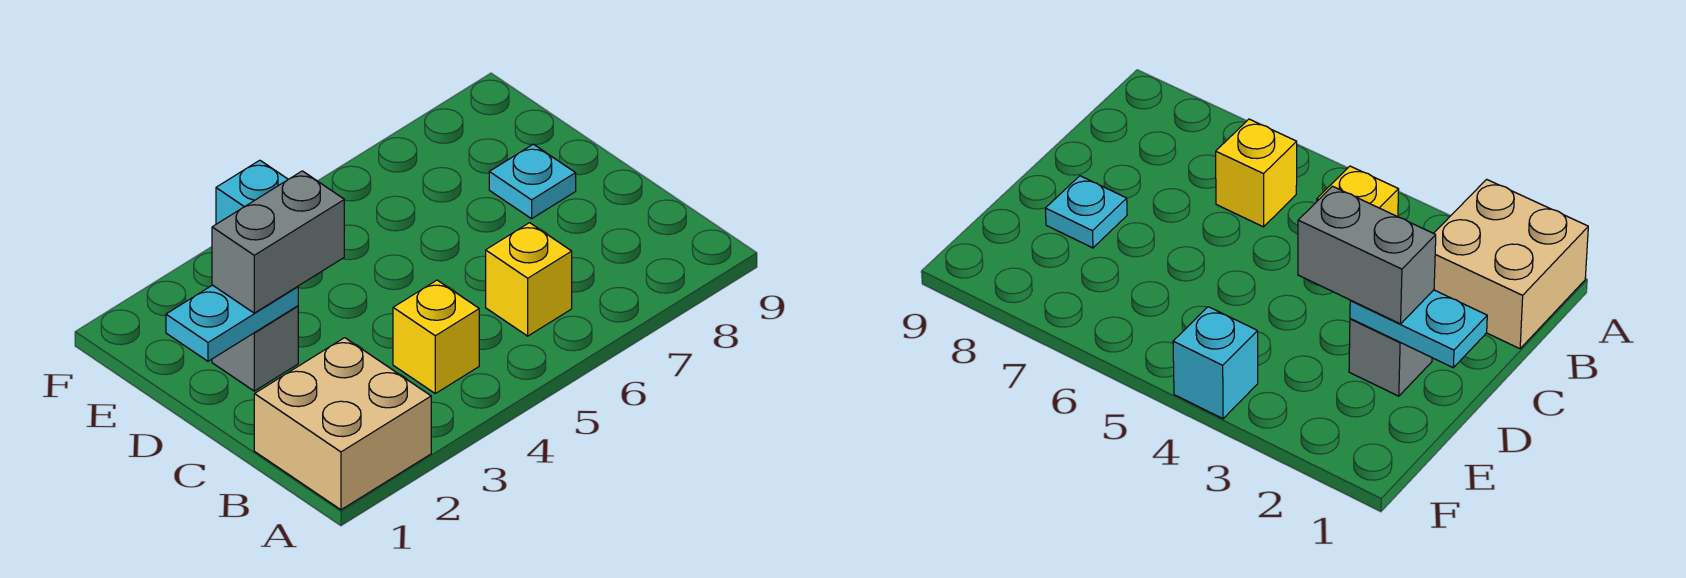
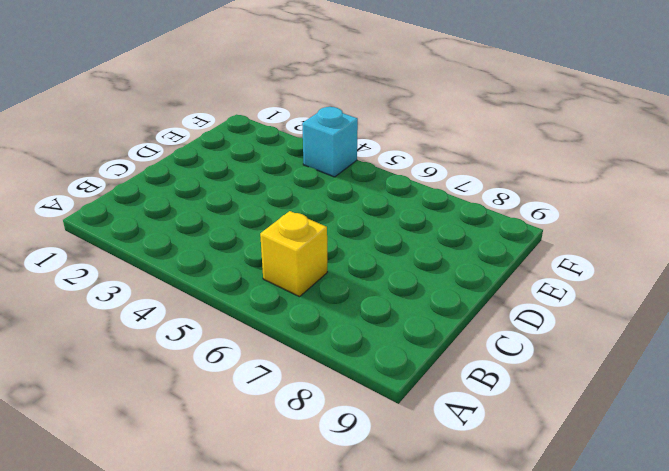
none -> tan 2x2 brick [254,338,431,510]
none -> yellow 1x1 brick [393,280,479,393]

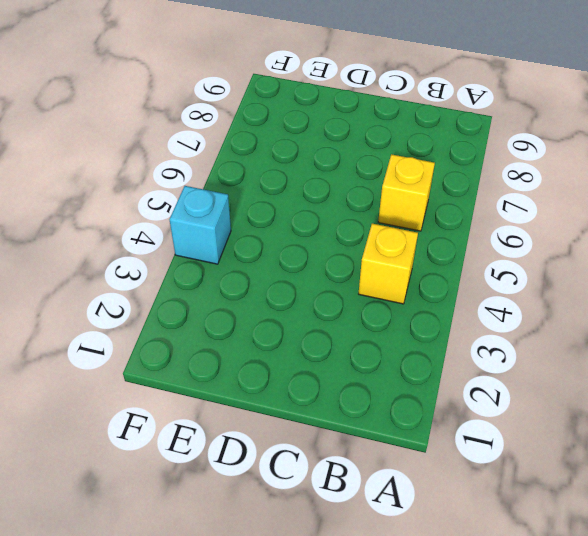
none -> tan 2x2 brick [254,338,431,510]
none -> grey 1x1 brick [212,306,298,391]

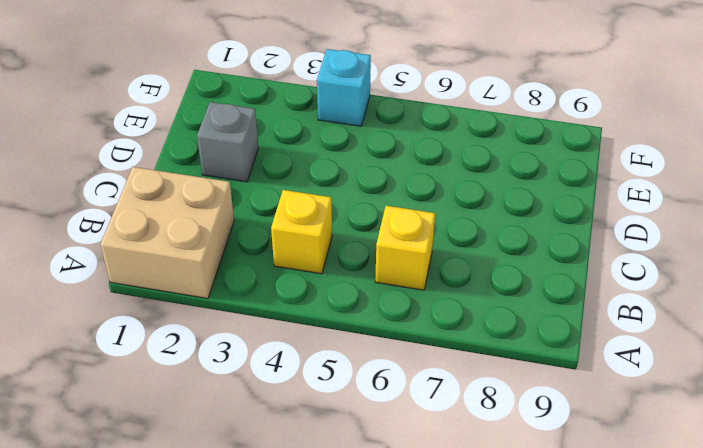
none -> cyan 1x1 plate [489,144,576,219]
none -> cyan 1x2 plate [166,285,298,361]

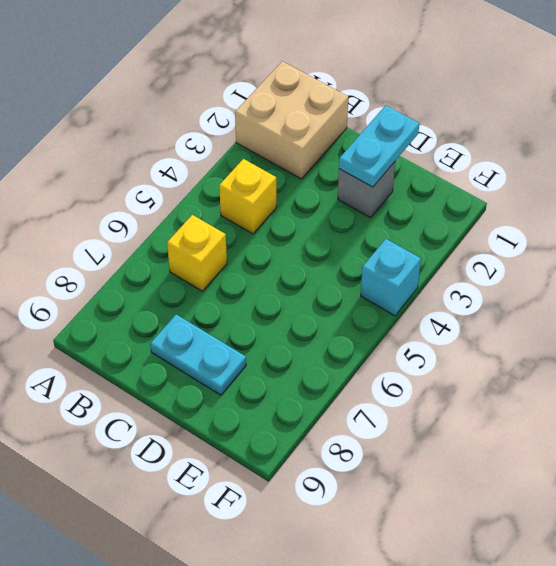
cyan 1x2 plate [150,315,246,395] -> cyan 1x1 plate [489,144,576,219]
none -> grey 1x2 brick [212,171,344,313]

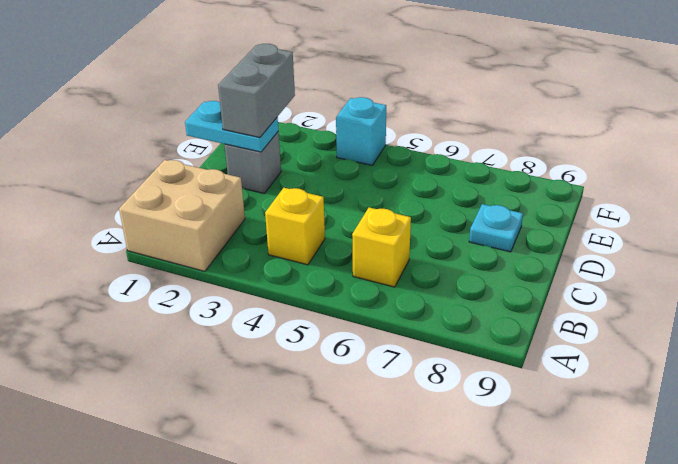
grey 1x2 brick [218,44,295,138] -> grey 1x2 brick turned to [212,171,344,313]

